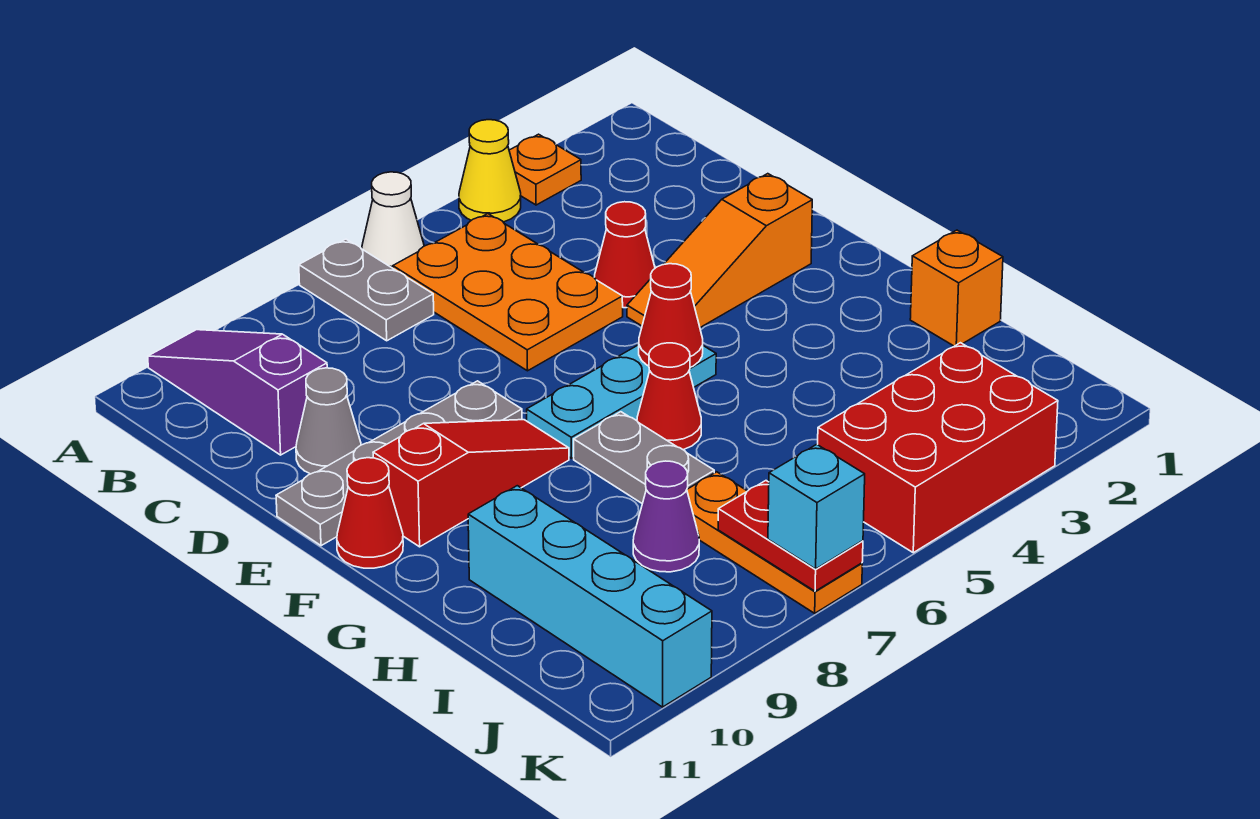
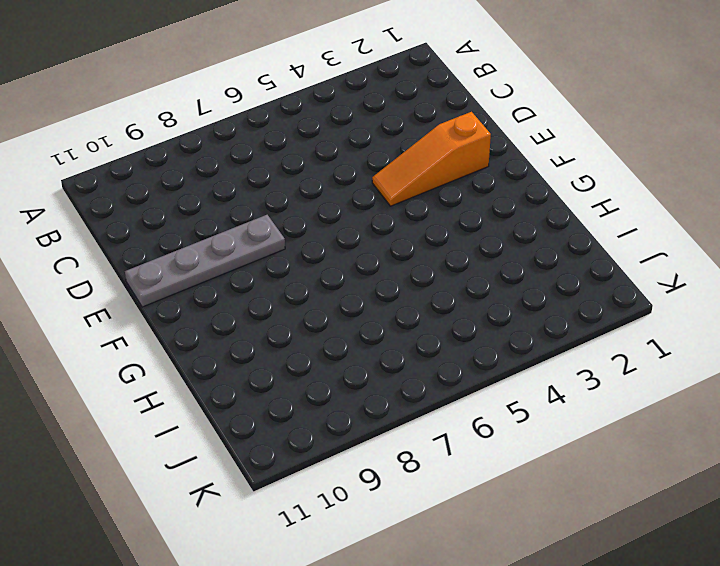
none -> orange 1x1 plate [509,134,581,205]
none -> yellow 1x1 cone [459,120,521,222]
none -> white 1x1 cone [362,172,424,268]

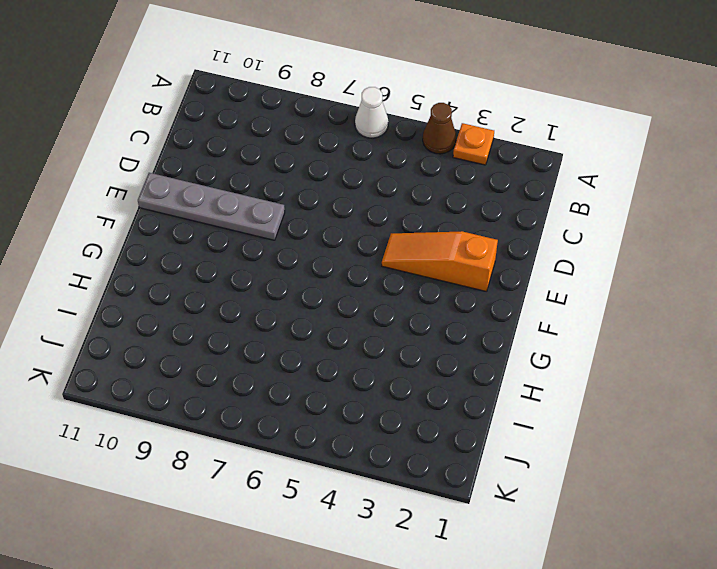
brown 1x1 cone [423,103,456,154] -> yellow 1x1 cone [459,120,521,222]
none -> grey 1x2 plate [299,239,434,341]
none -> purple 1x3 slope [148,330,327,455]
none -> orange 2x3 plate [393,214,623,371]

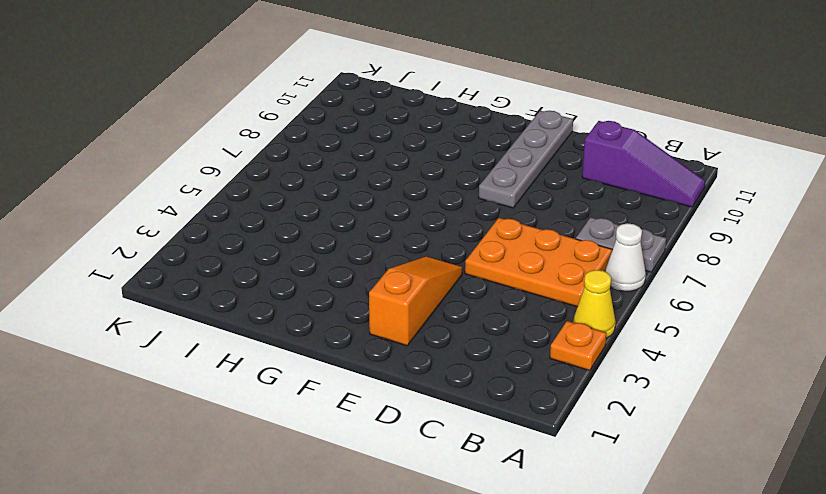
none -> red 1x1 cone [594,202,655,308]
none -> grey 1x1 cone [296,368,361,474]
none -> cyan 1x3 plate [527,345,716,458]

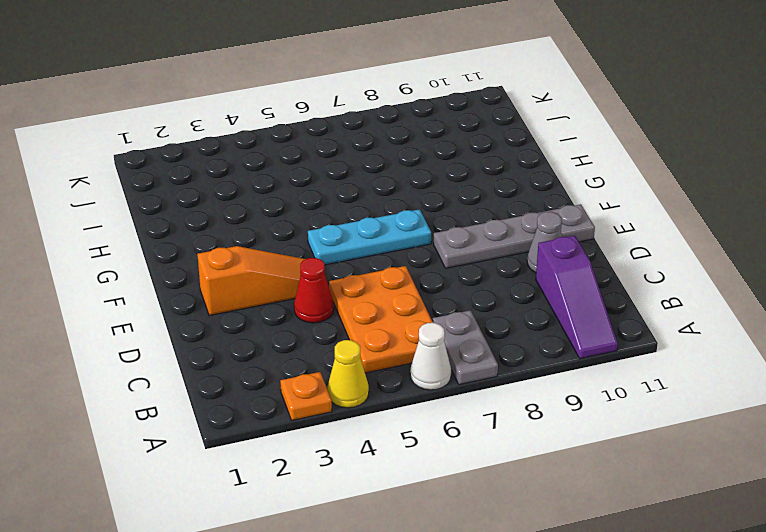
none -> red 1x3 slope [373,420,569,547]
none -> red 1x1 cone [337,458,403,568]
none -> red 1x1 cone [637,343,701,450]

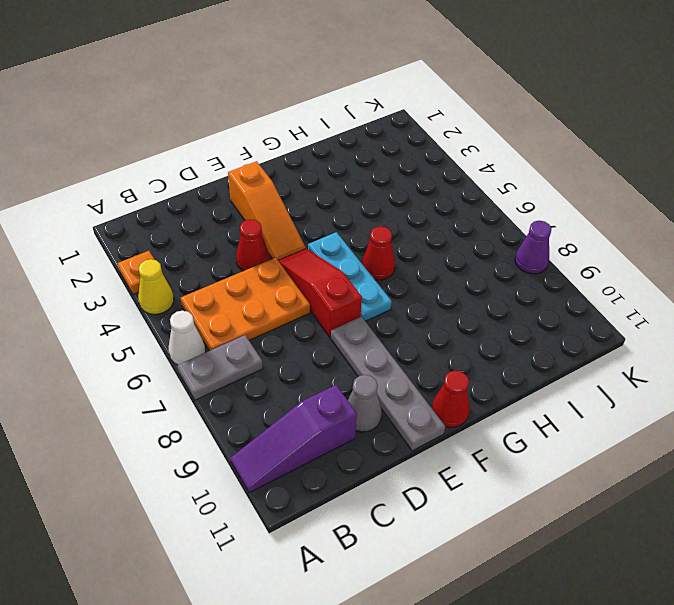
red 1x3 slope [278,249,362,338] -> red 1x3 slope moved to [373,420,569,547]
purple 1x1 cone [515,221,552,274] -> purple 1x1 cone moved to [633,461,699,572]
none -> grey 1x2 plate [574,412,714,504]
none -> orange 1x1 brick [910,230,1003,346]
none -> cyan 1x4 brick [468,486,712,707]

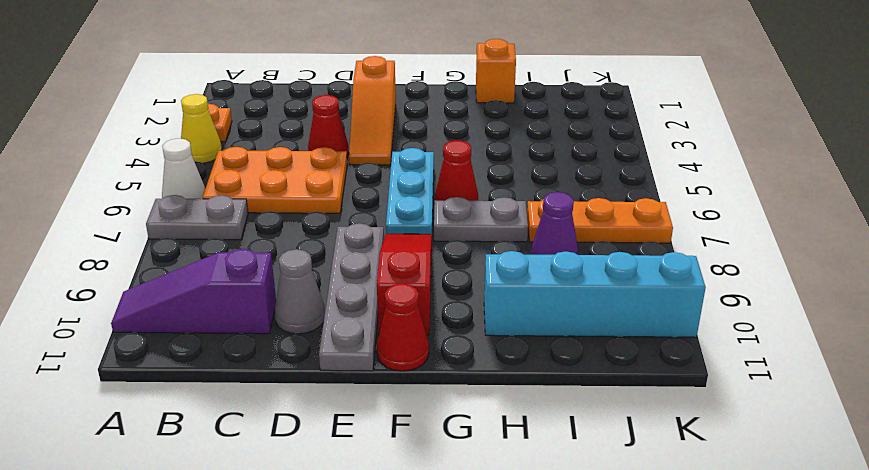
none -> red 2x3 brick [818,343,1058,553]
none -> red 1x1 cone [639,264,703,367]
none -> red 1x2 plate [718,481,863,591]

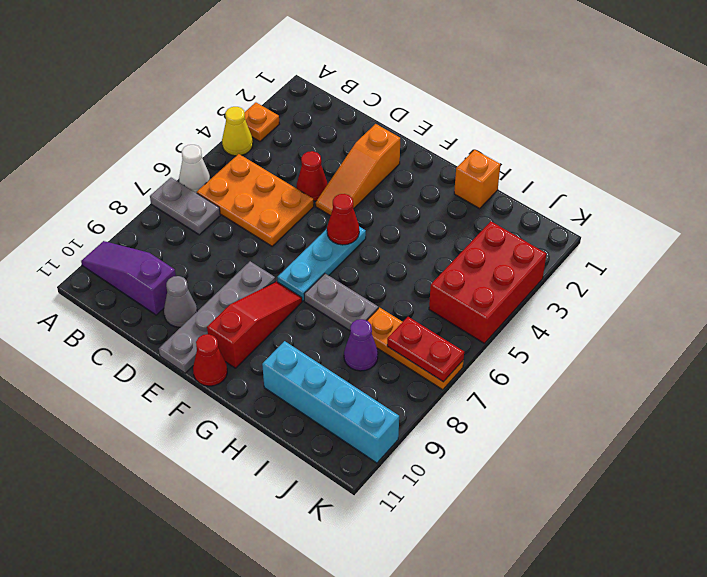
none -> red 1x1 cone [637,343,701,450]
none -> cyan 1x1 brick [768,444,865,569]

